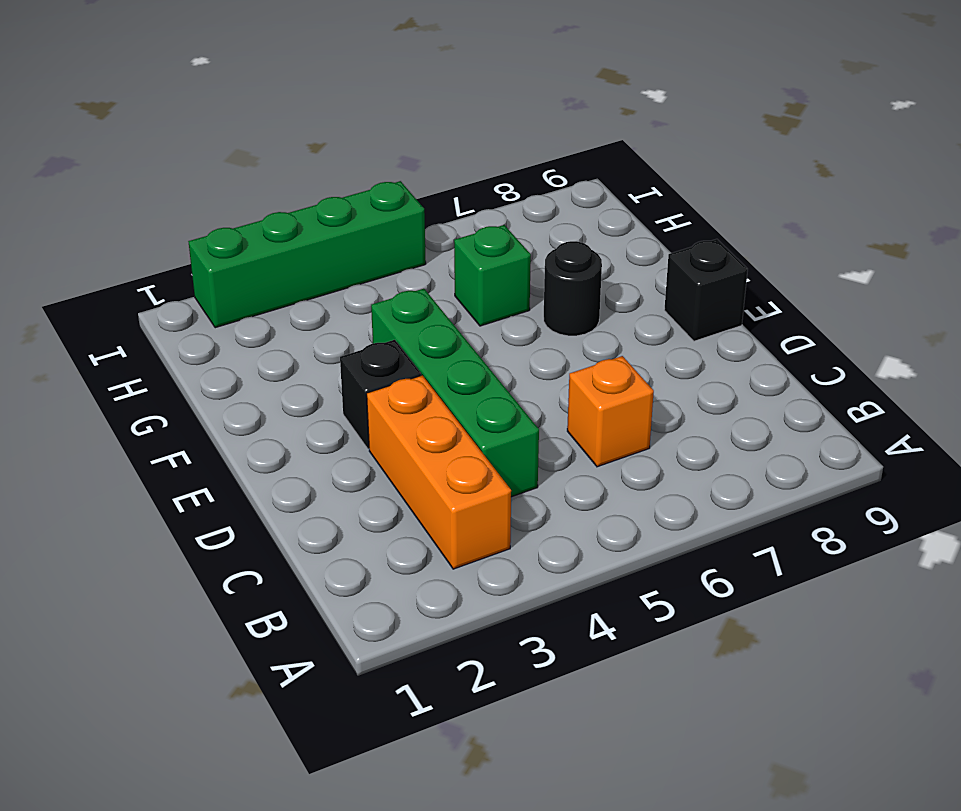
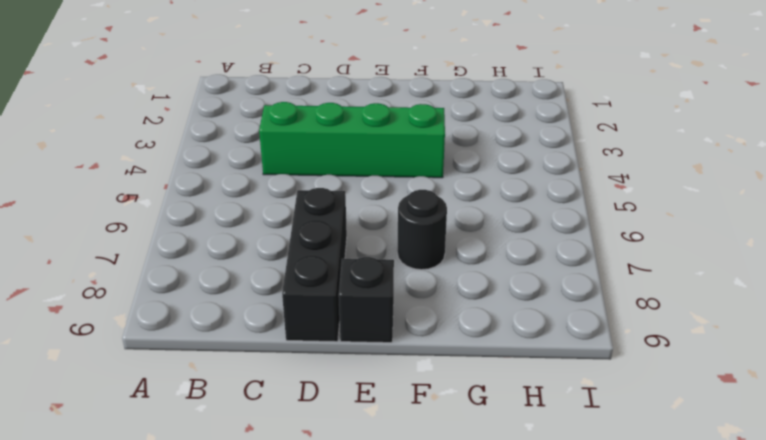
black 1x3 brick [282,188,347,342] -> none
none -> orange 1x3 brick [367,375,511,569]
none -> orange 1x1 brick [567,356,654,467]

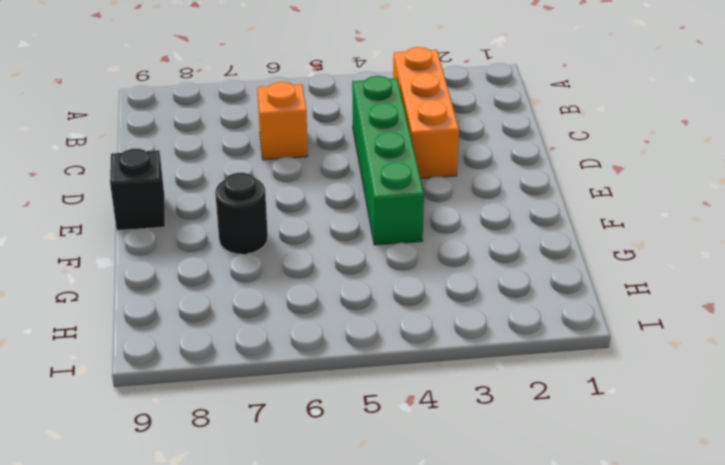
none -> black 1x1 brick [340,340,421,449]
none -> green 1x1 brick [454,225,531,326]

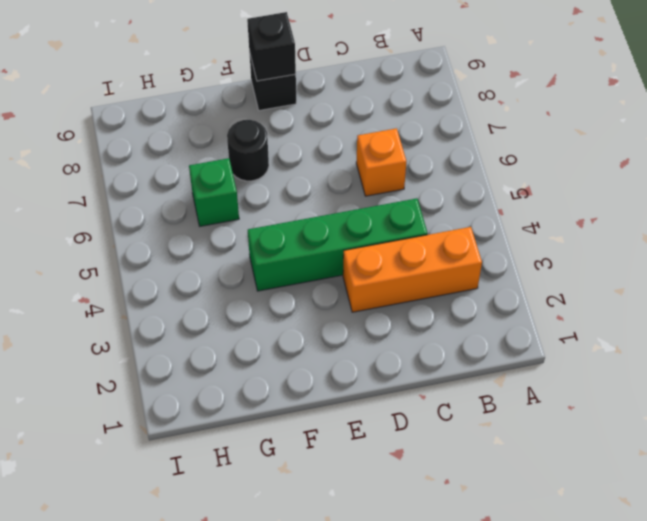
black 1x1 brick [247,12,296,81] -> black 1x1 brick moved to [340,340,421,449]
none -> green 1x4 brick [188,181,426,328]

